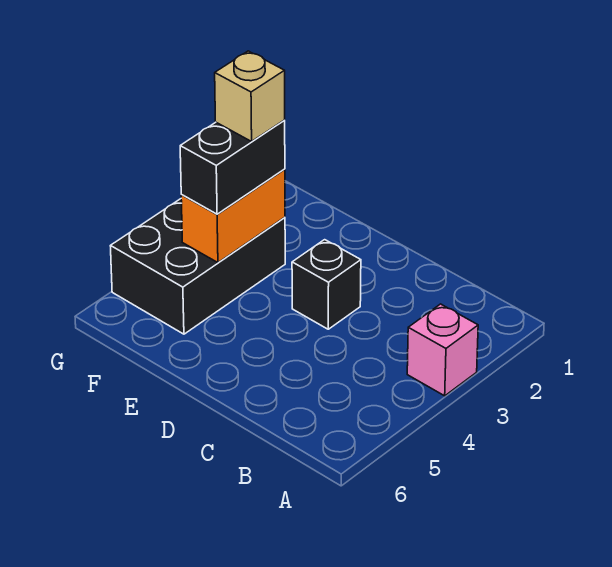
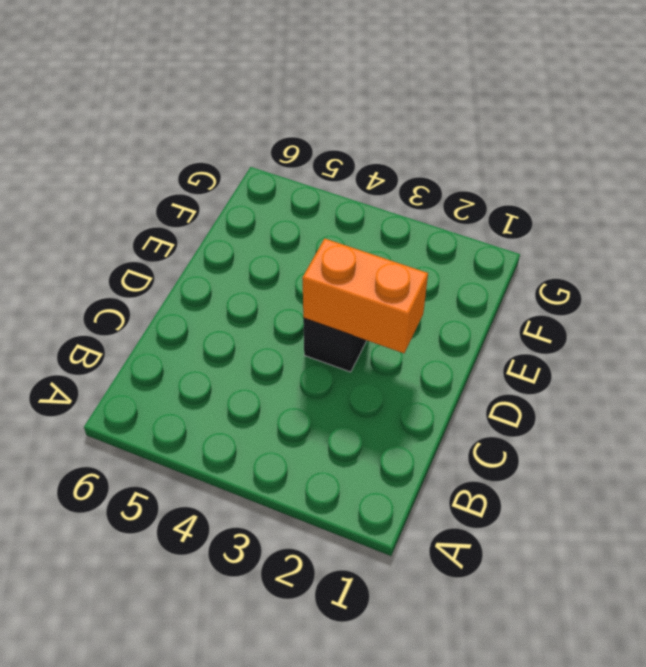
orange 1x2 brick [302,239,428,353] -> orange 1x2 brick moved to [181,169,285,263]
none -> pink 1x1 brick [407,304,478,396]
none -> black 2x3 brick [111,199,285,334]

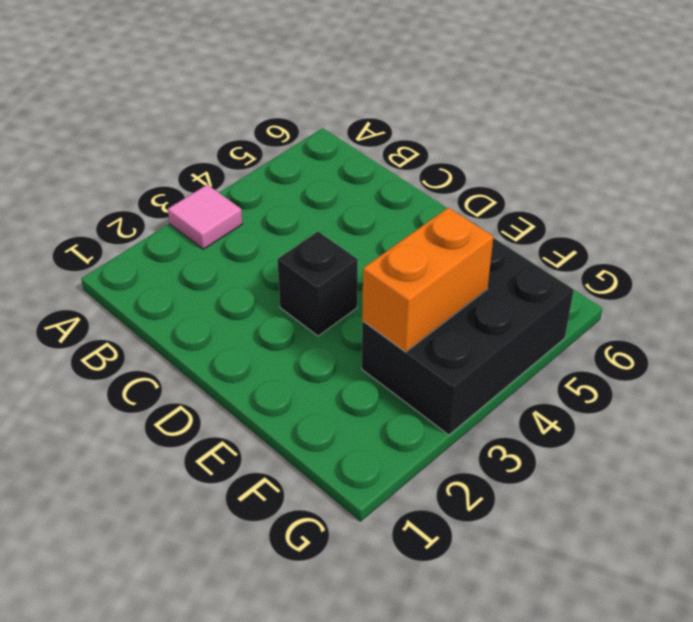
pink 1x1 tile [168,185,242,249] -> pink 1x1 brick [407,304,478,396]
none -> black 1x2 brick [180,120,285,214]
none -> tan 1x1 brick [215,51,285,141]

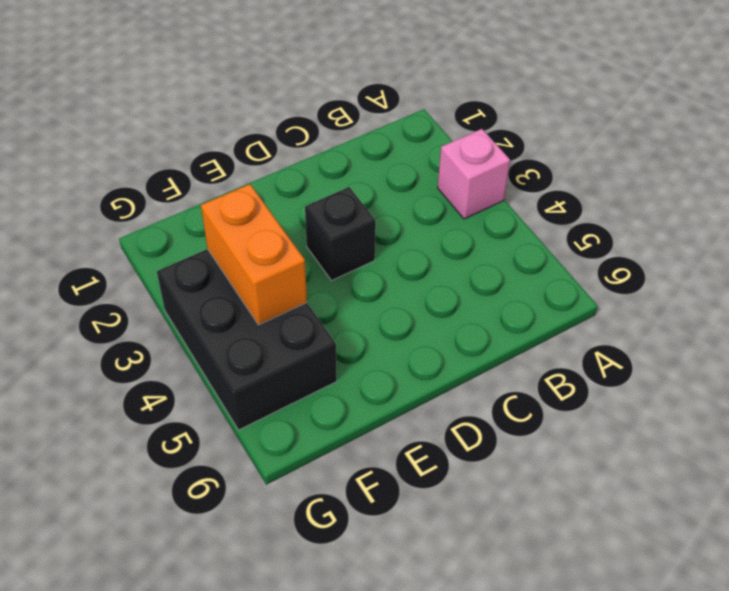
none -> black 1x2 brick [180,120,285,214]
none -> tan 1x1 brick [215,51,285,141]

